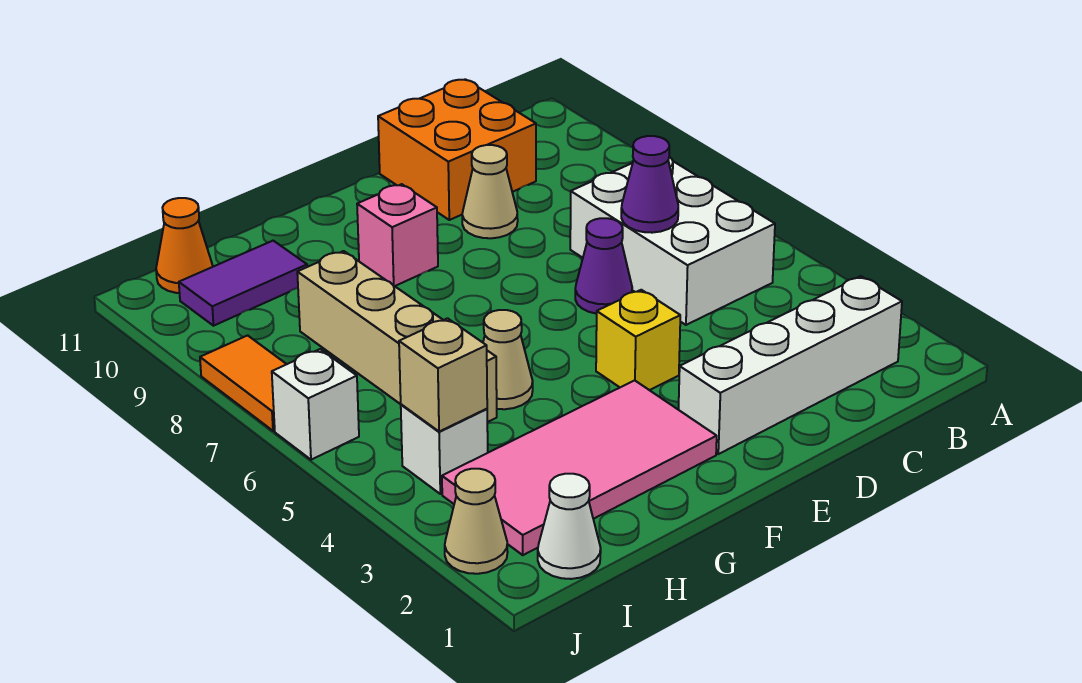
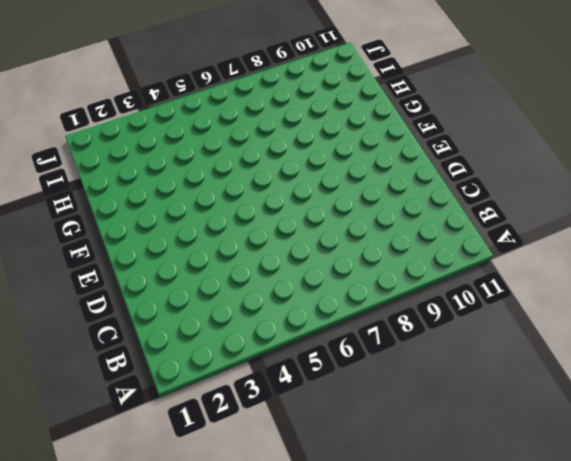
none -> white 1x4 brick [679,276,902,454]
none -> white 2x3 brick [570,157,775,325]
none -> orange 2x2 brick [378,79,536,220]

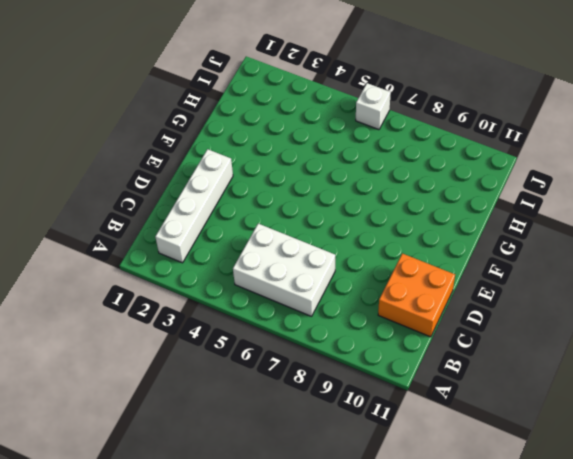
none -> purple 1x1 cone [575,218,632,314]
none -> tan 1x1 cone [462,145,518,238]
none -> yellow 1x1 brick [596,290,680,390]

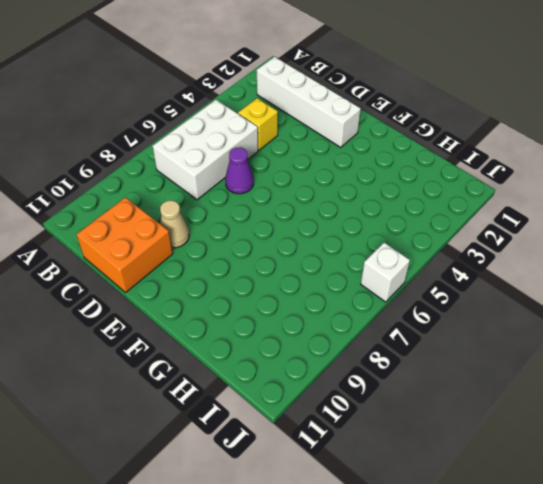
yellow 1x1 brick [238,98,278,150] -> yellow 1x1 brick moved to [596,290,680,390]
none -> pink 2x4 tile [442,380,717,555]
none -> pink 1x1 brick [357,184,438,286]
none -> tan 1x1 cone [483,310,533,409]

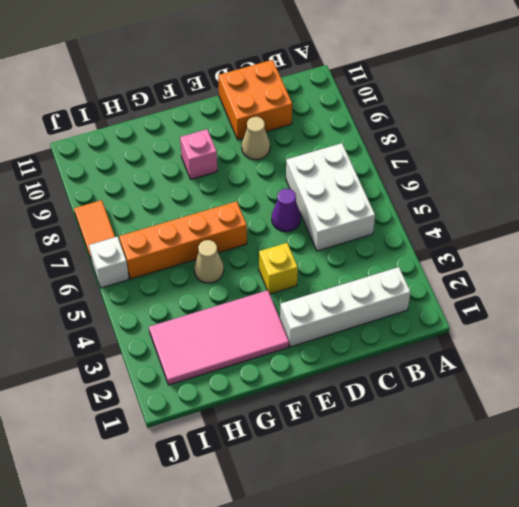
orange 1x4 brick [119,201,247,279] -> tan 1x4 brick [297,251,497,422]
none -> purple 1x2 tile [179,241,307,326]
none -> white 1x1 cone [538,474,601,579]
none -> white 1x1 brick [401,404,488,494]

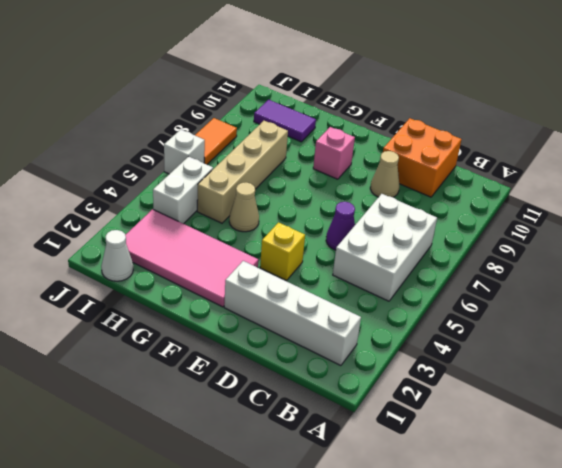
white 1x2 brick [153,156,213,224] -> white 1x1 brick [401,404,488,494]
none -> orange 1x1 cone [156,198,213,293]
none -> tan 1x1 cone [445,469,508,574]
none -> purple 1x1 cone [621,136,678,233]

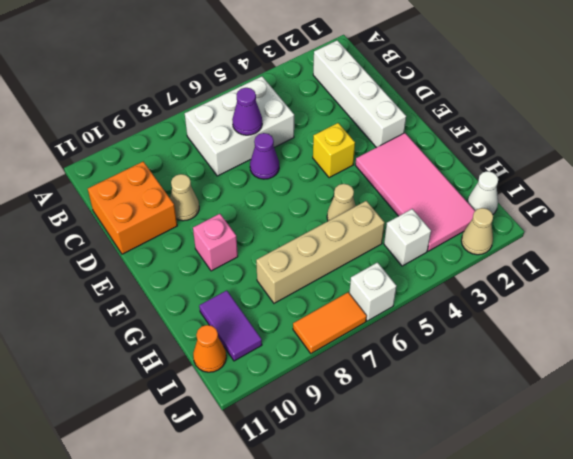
none -> tan 1x1 brick [399,318,487,432]

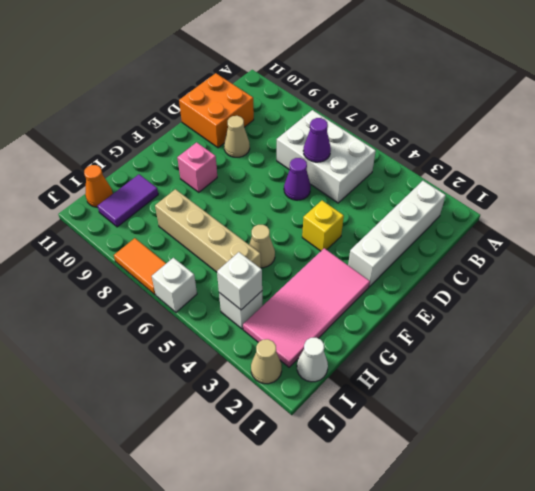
white 1x1 brick [217,252,262,310] -> tan 1x1 brick [399,318,487,432]

